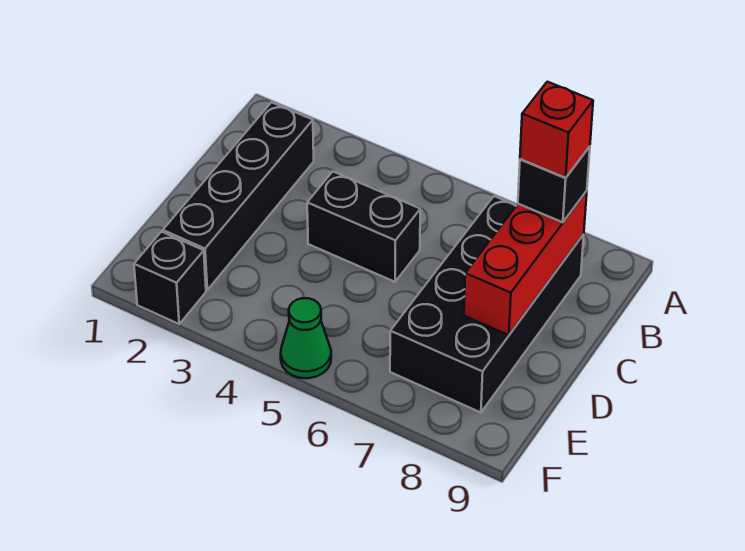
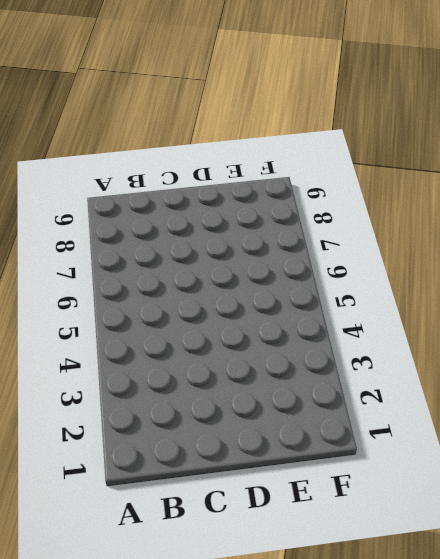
none -> black 1x4 brick [163,102,314,290]
none -> black 2x4 brick [390,196,584,413]

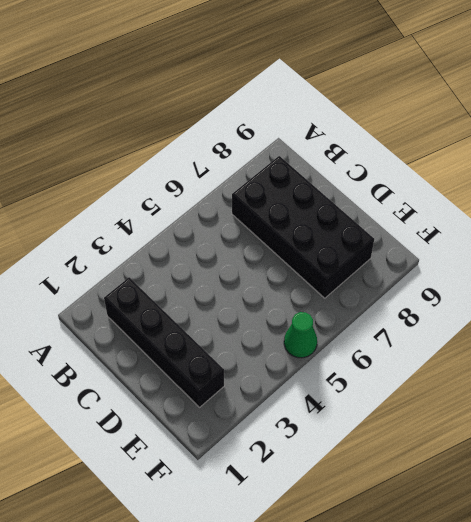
none -> black 1x2 brick [307,172,420,282]
none -> black 1x1 brick [134,232,206,324]

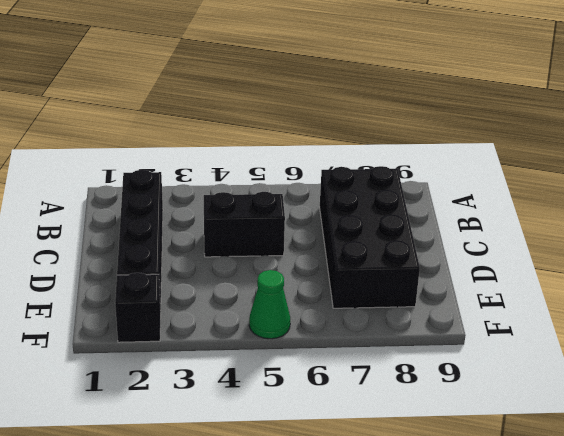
none -> red 1x3 brick [464,191,587,335]
none -> black 1x1 brick [518,147,590,222]

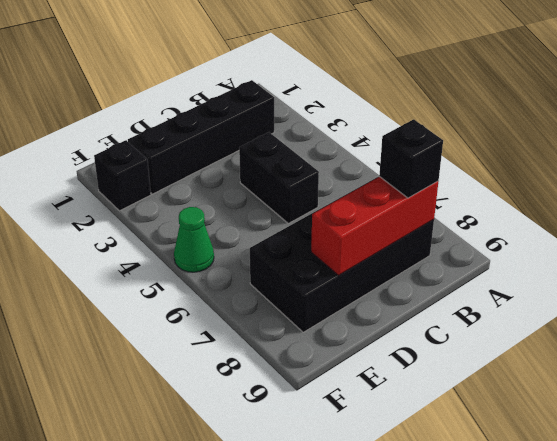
none -> red 1x1 brick [520,82,593,178]

